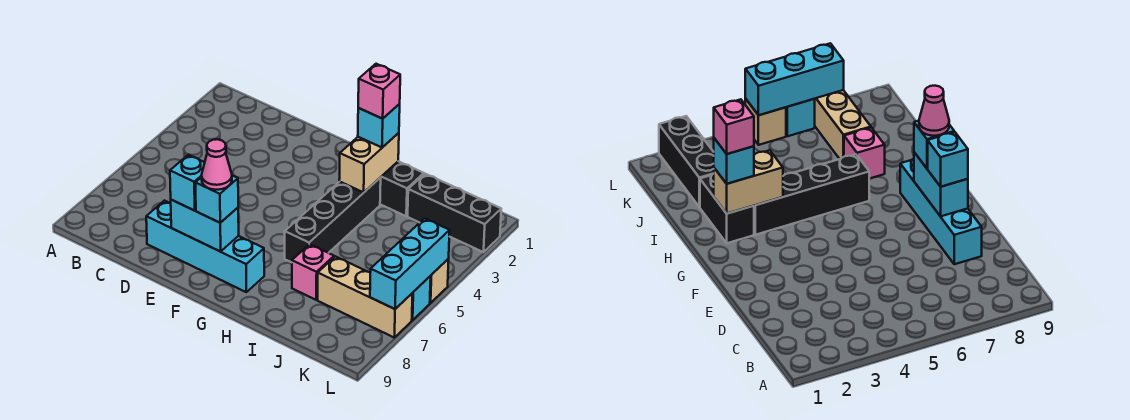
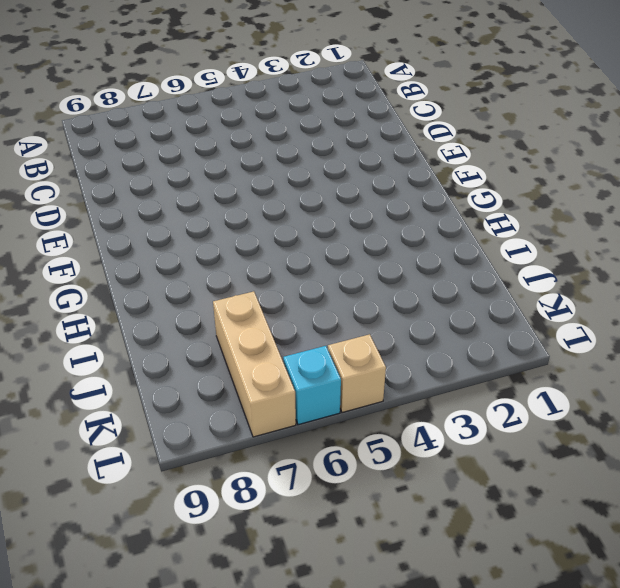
none -> cyan 1x4 brick [146,201,264,292]
none -> black 1x2 brick [380,161,424,216]
none -> black 1x4 brick [285,178,381,262]

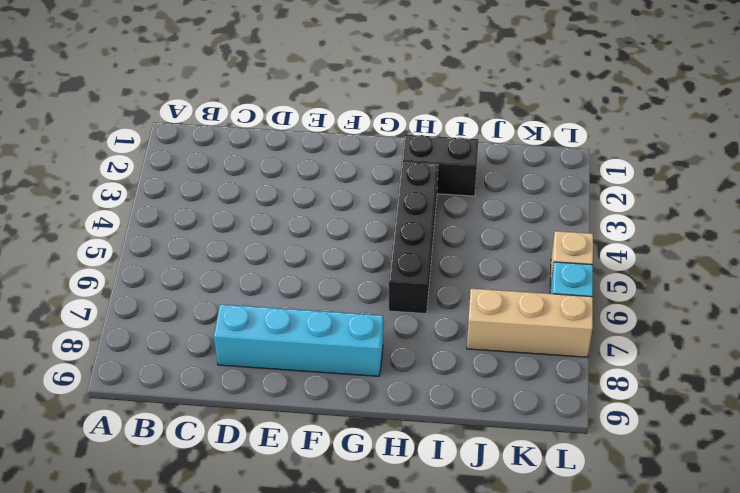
none -> pink 1x1 brick [292,244,334,300]
none -> black 1x3 brick [408,174,501,252]
none -> cyan 1x2 brick [171,200,239,252]

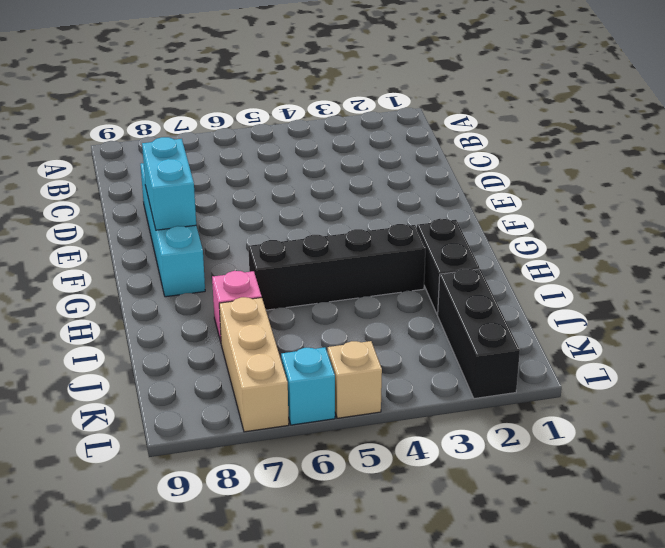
none -> tan 1x2 brick [339,133,399,193]
none -> cyan 1x3 brick [370,218,450,309]
none -> cyan 1x1 brick [170,155,205,211]

